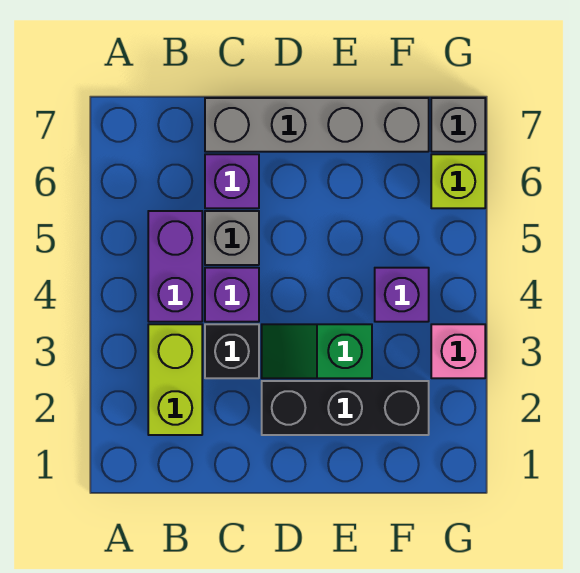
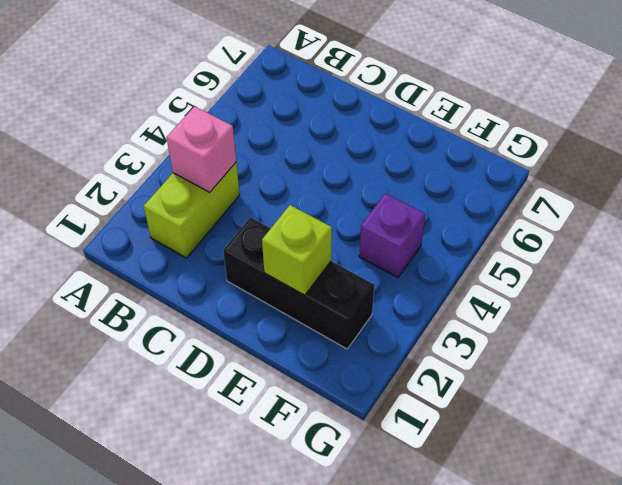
pink 1x1 brick [167,106,236,192] -> pink 1x1 brick moved to [431,324,485,378]
lime 1x1 brick [262,205,332,295] -> lime 1x1 brick moved to [431,154,485,208]
none -> purple 1x2 brick [148,211,202,322]
none -> black 1x1 brick [205,324,259,378]
none -> purple 1x1 brick [205,268,259,322]

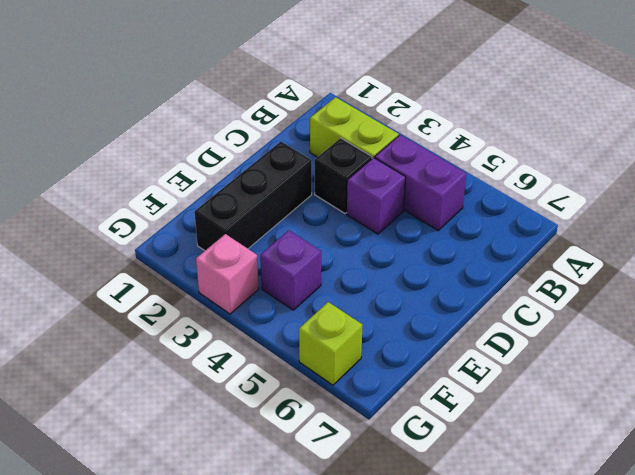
none -> grey 1x1 brick [205,211,259,265]
none -> purple 1x1 brick [205,154,259,208]
none -> grey 1x4 brick [205,98,429,152]

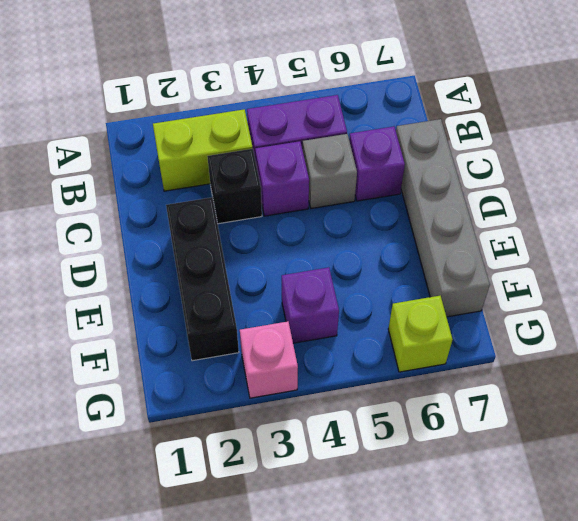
none -> green 1x2 slope [262,324,372,378]
none -> grey 1x1 brick [431,98,485,152]

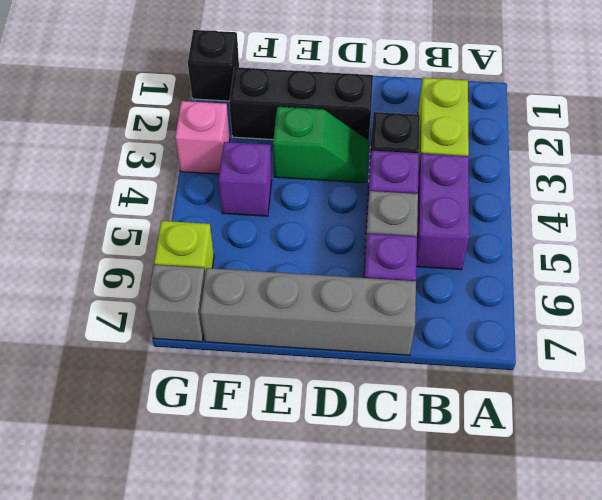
black 1x1 brick [188,30,239,101] -> none

